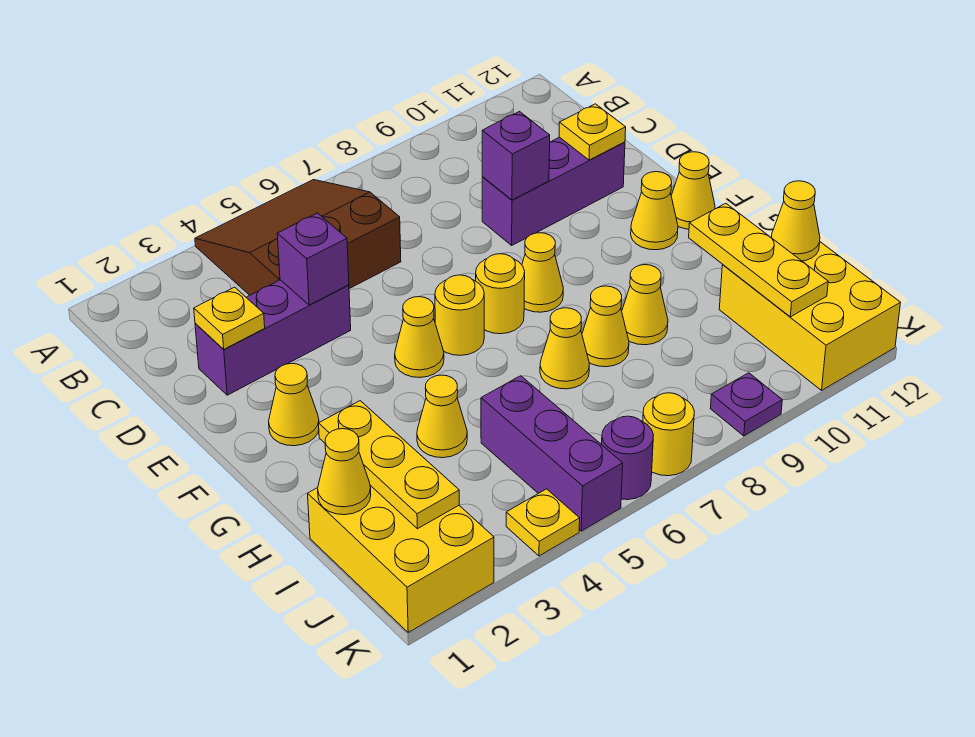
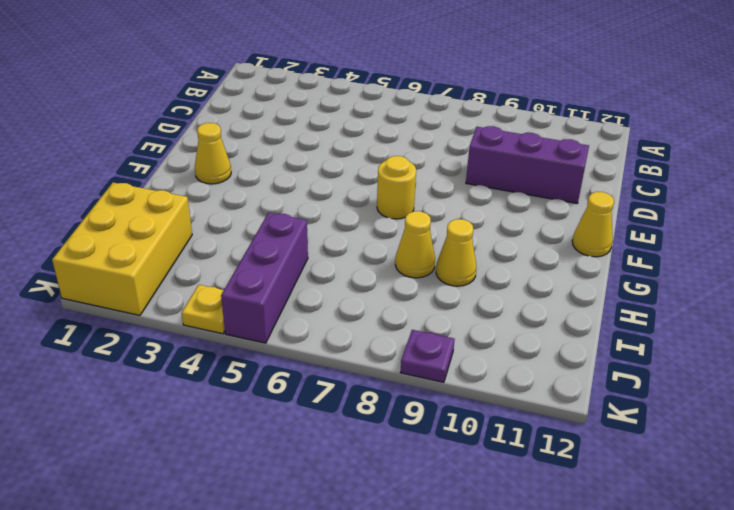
none -> brown 3x3 slope [195,180,401,295]
none -> purple 1x3 brick [195,280,351,395]
none -> yellow 1x1 cone [395,297,444,377]

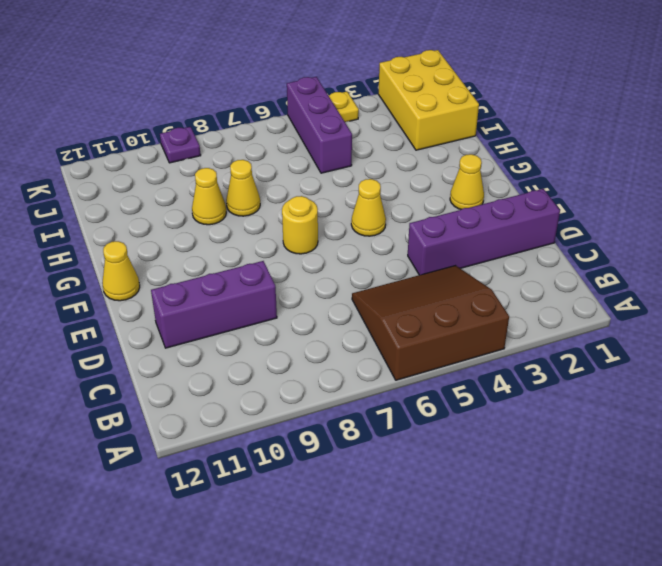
brown 3x3 slope [352,266,509,380] -> brown 3x3 slope turned to [195,180,401,295]
purple 1x4 brick [408,189,560,275] -> purple 1x3 brick [195,280,351,395]
none -> yellow 1x1 round brick [435,275,484,355]
none -> yellow 1x1 cone [522,233,563,312]
none -> yellow 1x1 cone [631,172,678,250]

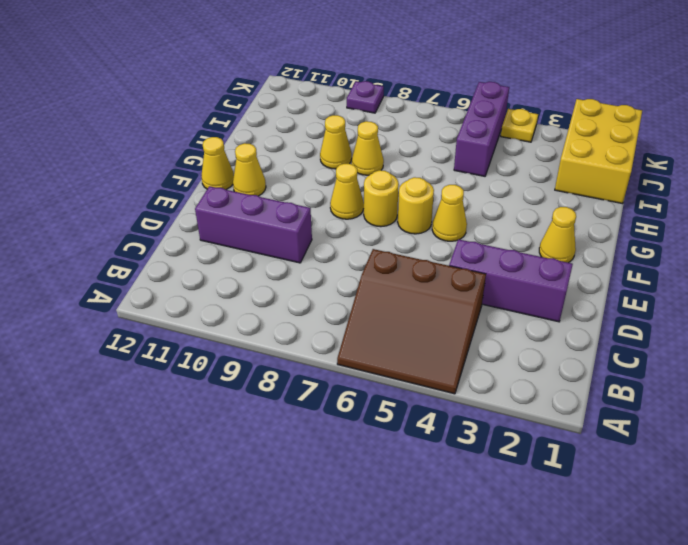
none -> yellow 1x1 cone [417,375,467,458]
none -> yellow 1x1 cone [540,308,589,389]
none -> yellow 2x3 brick [719,242,900,390]

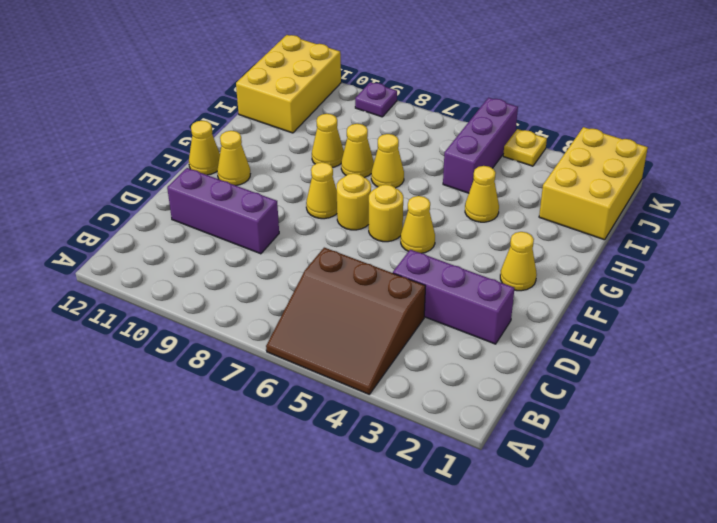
none -> purple 1x1 round brick [602,416,653,500]
none -> yellow 1x1 round brick [643,393,694,476]
none -> yellow 1x1 plate [194,287,265,349]

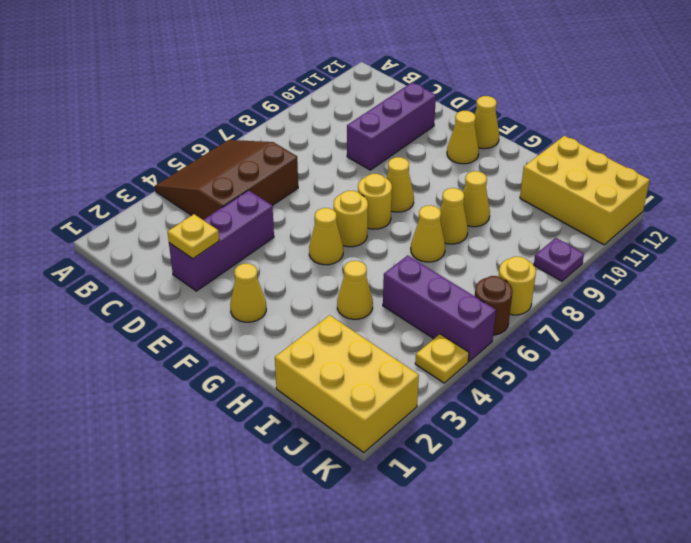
brown 1x1 round brick [475,276,513,335] -> purple 1x1 round brick [602,416,653,500]
none -> purple 1x1 brick [277,213,349,305]
none -> purple 1x1 brick [482,112,550,200]
none -> yellow 1x1 plate [559,104,626,160]

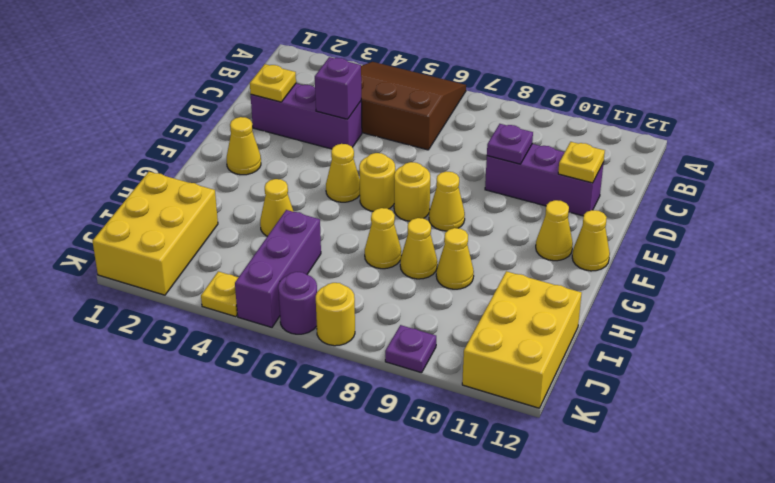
purple 1x1 plate [487,124,533,164] -> purple 1x1 brick [482,112,550,200]
none -> yellow 1x3 plate [319,401,459,529]
none -> yellow 1x3 plate [689,203,828,317]
none -> yellow 1x1 cone [318,429,371,515]

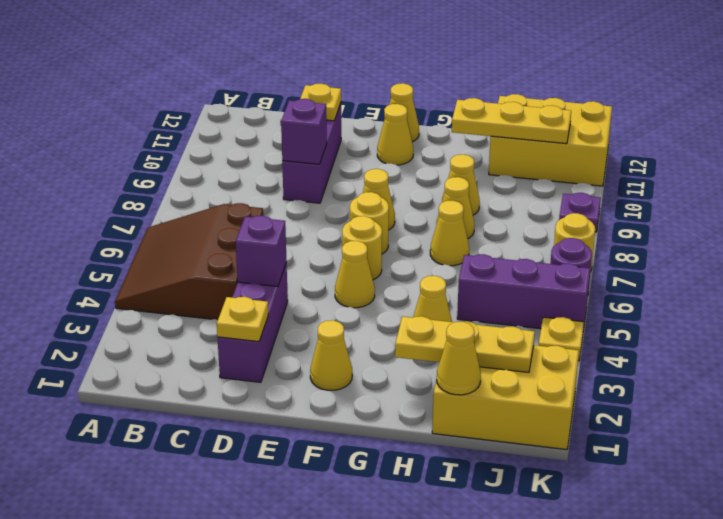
none -> yellow 1x1 cone [771,181,820,261]

